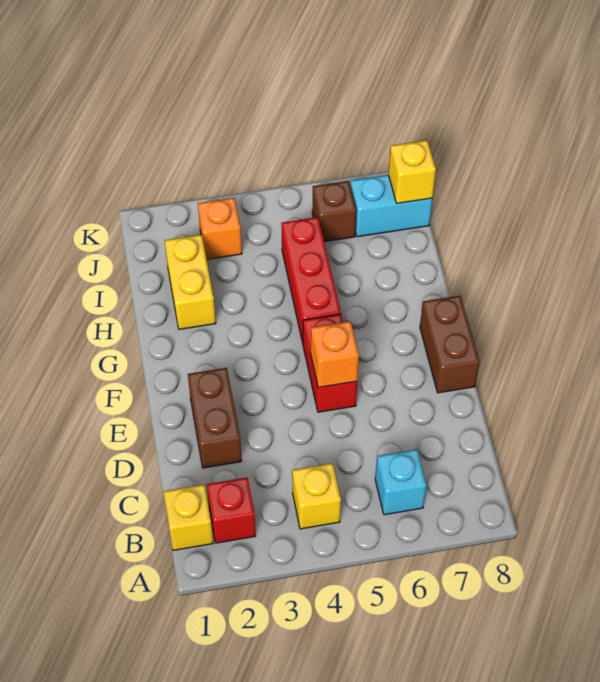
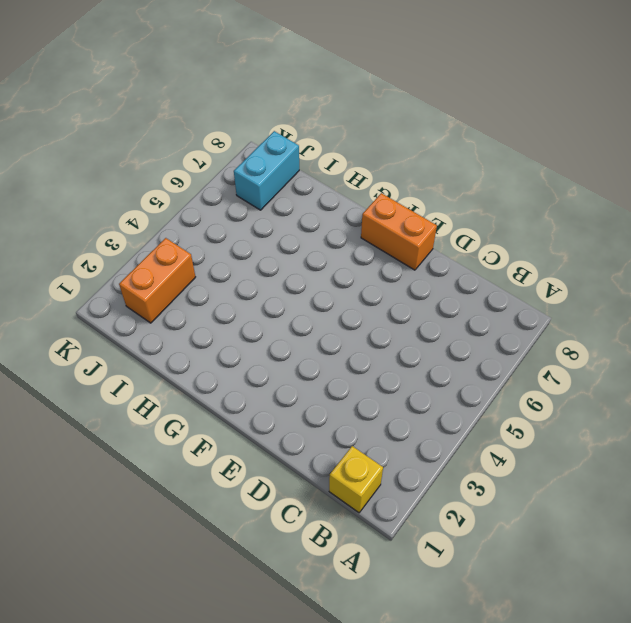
orange 1x2 brick [361,193,437,270] -> brown 1x2 brick [420,296,480,393]
orange 1x2 brick [119,238,195,323] -> orange 1x1 brick [198,198,242,260]
none -> red 1x1 brick [207,478,256,543]
none -> yellow 1x1 brick [292,463,341,529]
none -> cyan 1x1 brick [375,449,426,515]

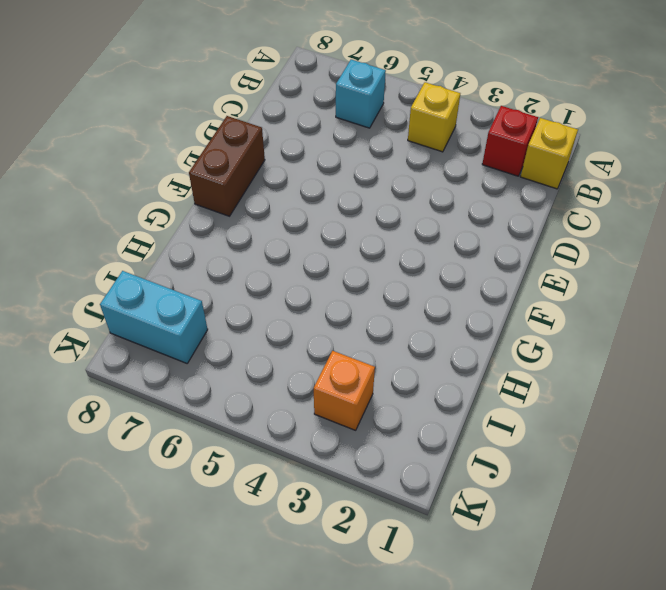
none -> brown 1x2 brick [188,368,242,468]
none -> red 1x2 brick [303,314,357,412]
none -> red 1x3 brick [281,217,341,343]

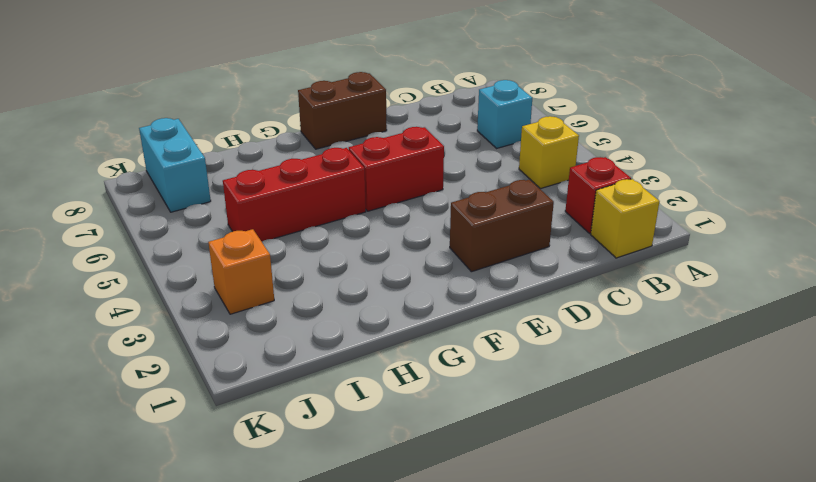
none -> yellow 1x2 brick [165,235,216,329]
none -> brown 1x1 brick [312,181,356,242]
none -> orange 1x1 brick [311,321,359,387]

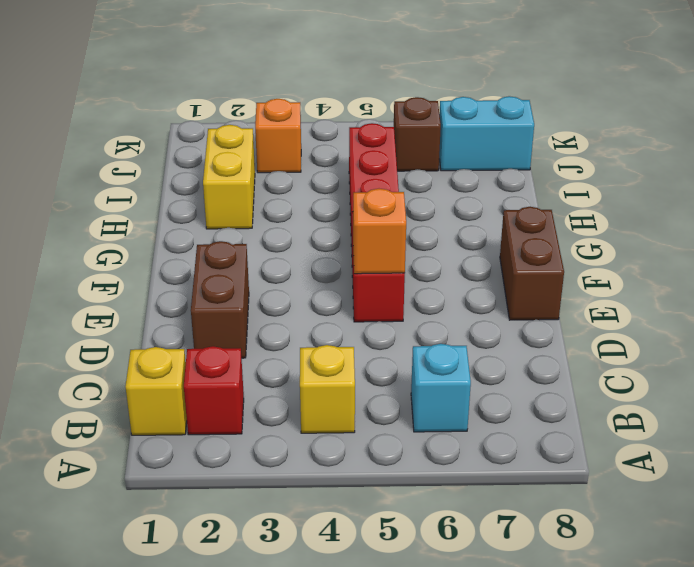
none -> yellow 1x1 brick [389,140,436,204]

